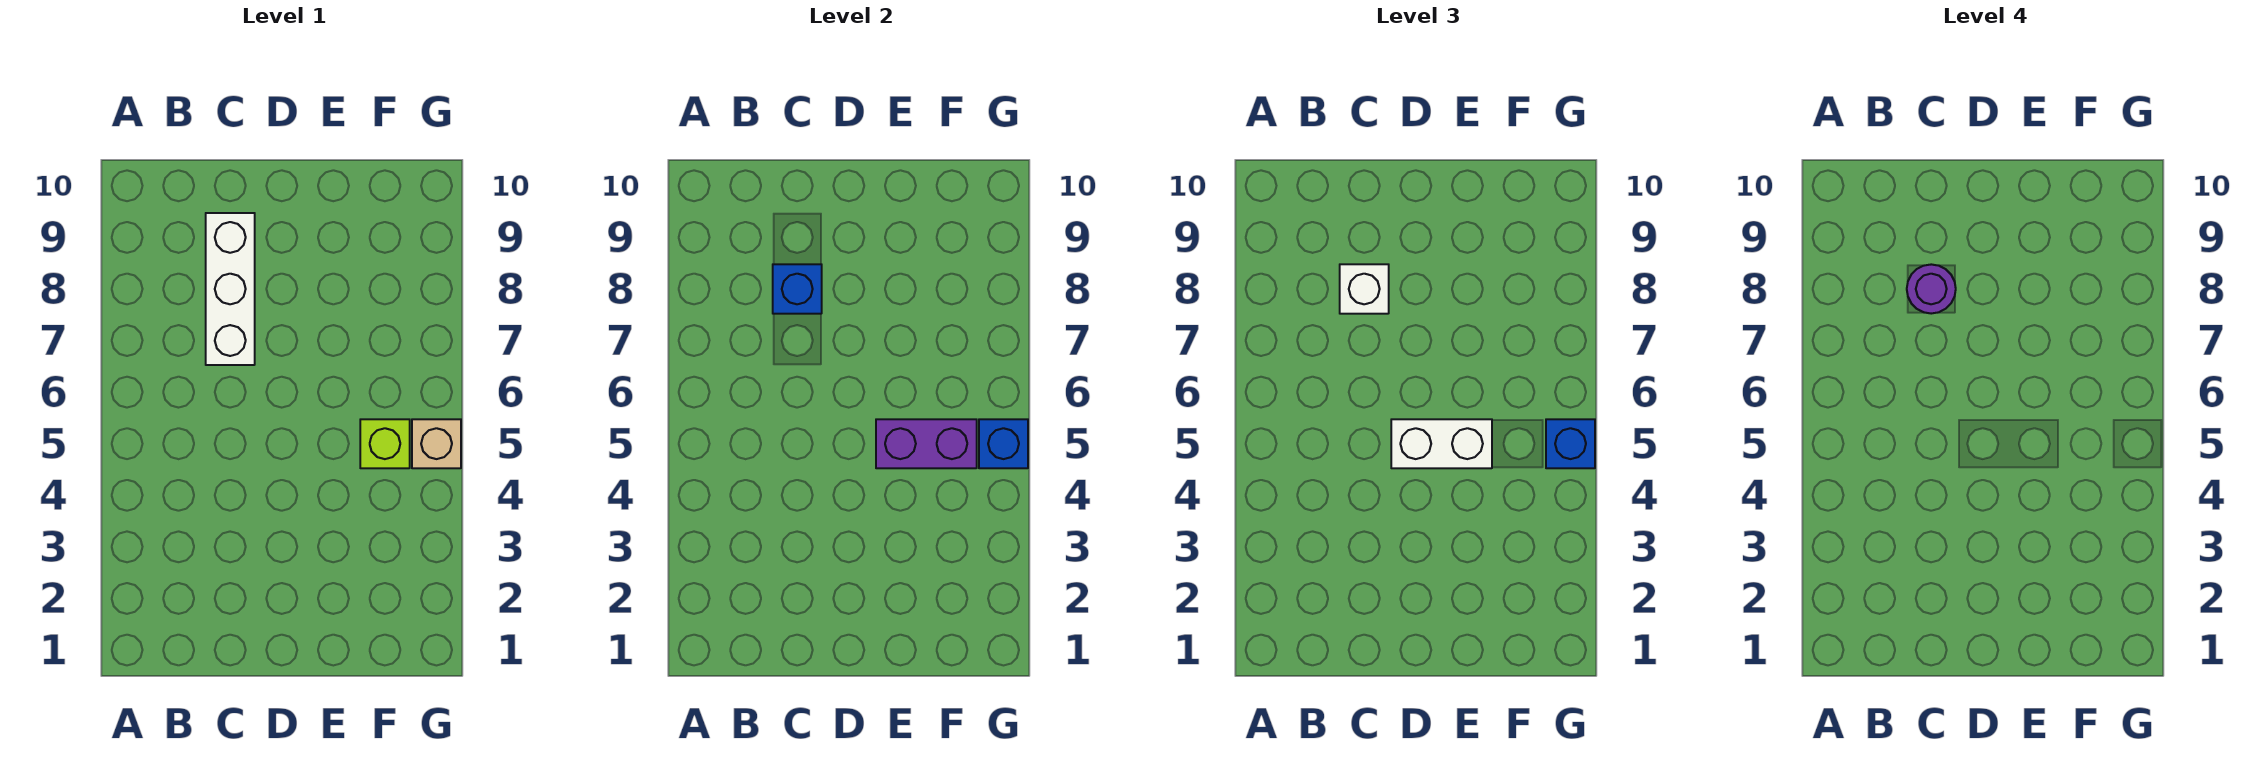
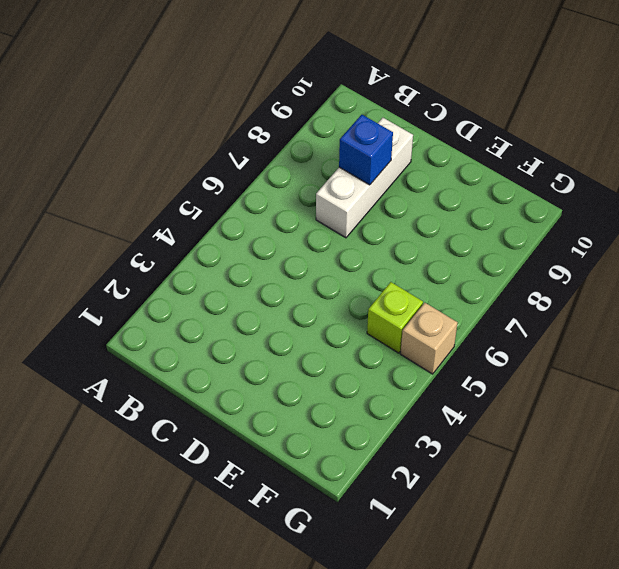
none -> purple 1x2 brick [876,419,977,468]
none -> blue 1x1 brick [979,419,1028,468]

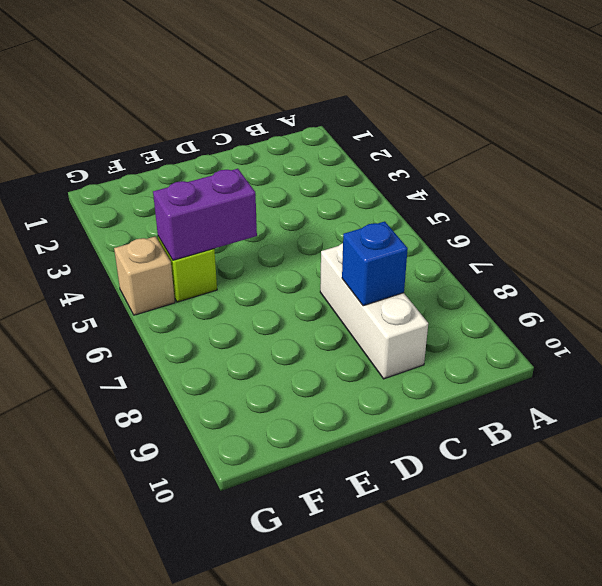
none -> blue 1x1 brick [979,419,1028,468]
none -> white 1x1 brick [1340,264,1389,314]

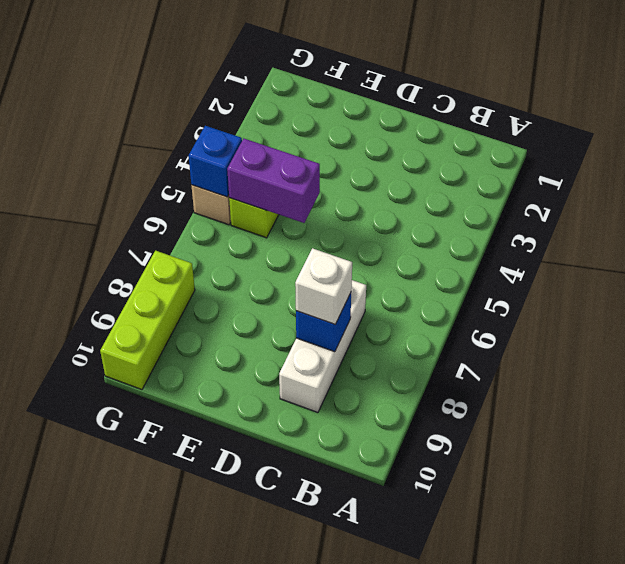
lime 1x3 brick [100,251,195,390] -> none
none -> white 1x2 brick [1391,419,1492,468]
none -> blue 1x1 brick [1546,419,1595,468]

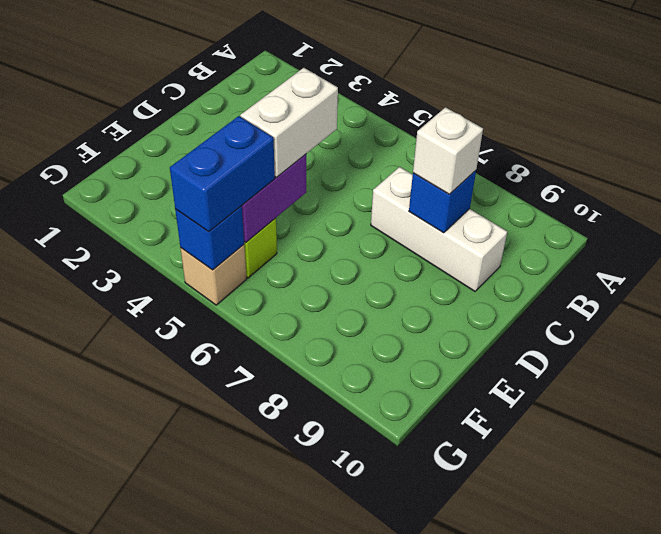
blue 1x2 brick [170,116,275,232] -> blue 1x1 brick [1546,419,1595,468]
none -> purple 1x1 round brick [1907,264,1956,314]

